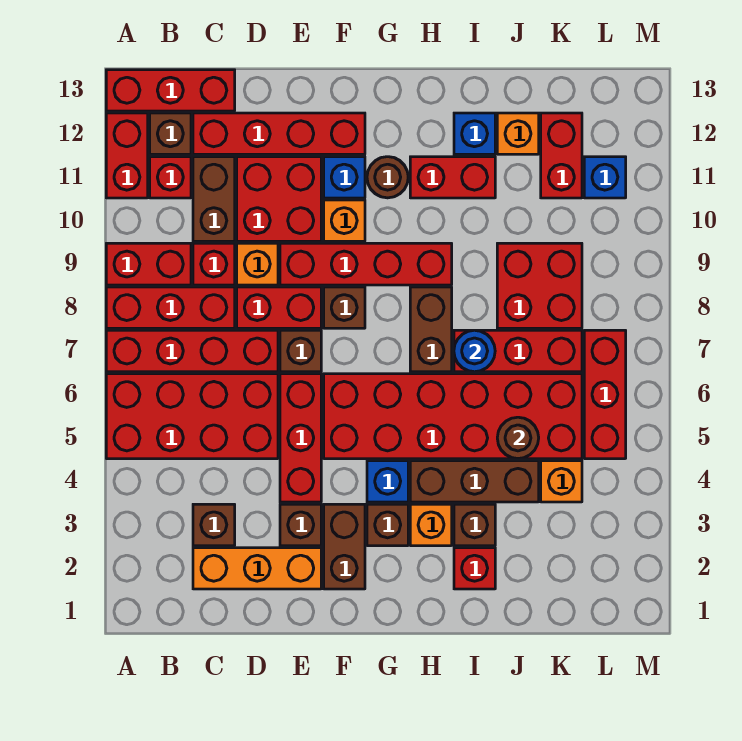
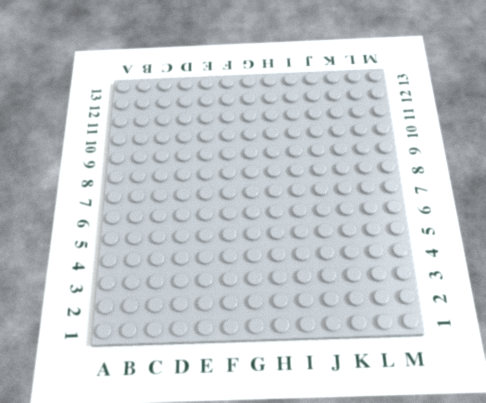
none -> red 2x4 brick [106,374,278,459]
none -> red 1x4 brick [106,330,278,372]
none -> red 1x3 brick [106,287,235,328]
none -> red 1x2 brick [106,243,191,285]

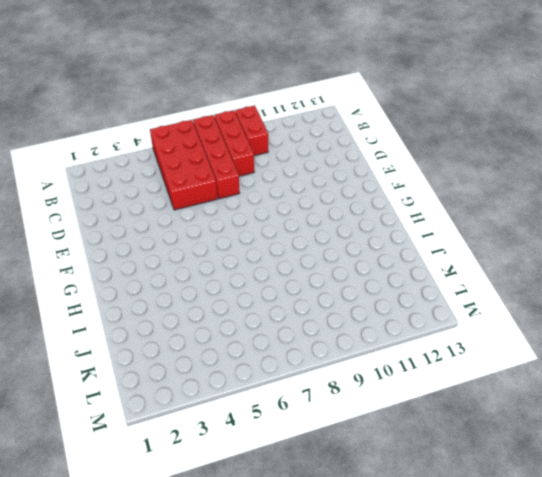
none -> red 1x2 brick [106,113,148,198]
none -> red 1x3 brick [106,70,235,111]
none -> red 1x1 brick [150,157,191,198]
none -> brown 1x1 brick [150,113,191,154]

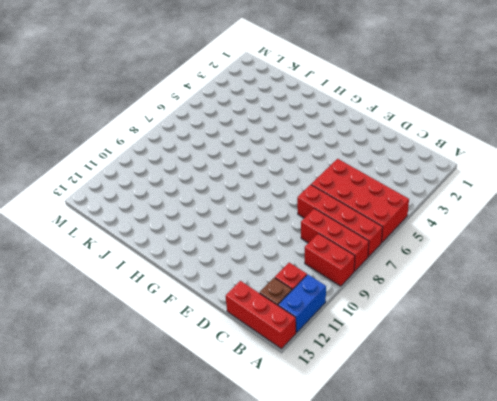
blue 1x2 brick [278,275,326,332] -> red 1x2 brick [106,113,148,198]
none -> orange 1x3 brick [193,548,321,589]
none -> brown 1x1 brick [193,504,235,546]
none -> red 1x1 brick [193,243,235,285]
none -> brown 1x2 brick [193,157,235,241]

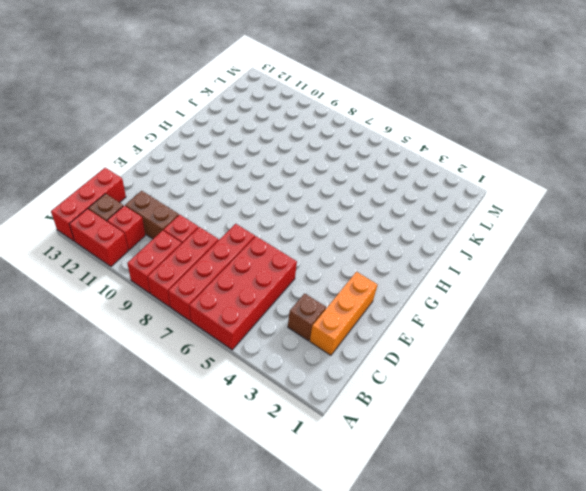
none -> red 1x4 brick [193,113,365,154]
none -> red 1x2 brick [237,287,321,328]
none -> orange 1x1 brick [237,243,278,285]
none -> red 2x2 brick [237,157,321,241]

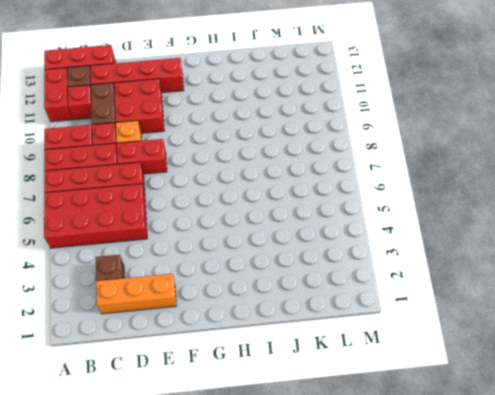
none -> brown 1x1 brick [280,504,321,546]
none -> red 1x3 brick [280,374,321,502]
none -> brown 1x1 brick [280,330,321,372]
none -> red 1x4 brick [280,243,452,285]

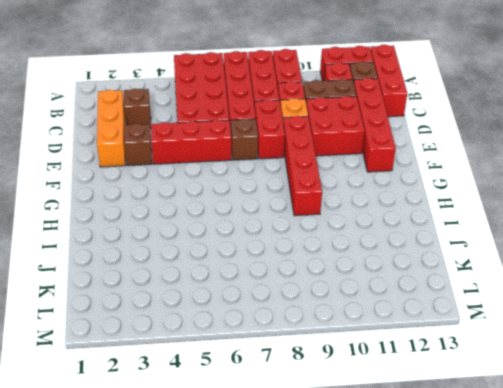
none -> brown 1x2 brick [324,504,365,589]
none -> red 2x6 brick [324,374,582,459]
none -> brown 1x1 brick [324,287,365,328]
none -> orange 1x1 brick [324,200,365,241]

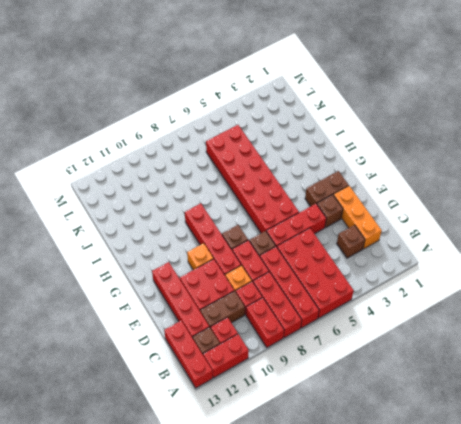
none -> blue 1x1 brick [324,157,365,198]
none -> brown 1x1 brick [367,504,408,546]
none -> blue 1x1 brick [367,461,408,502]
none -> brown 1x1 round brick [367,157,408,198]

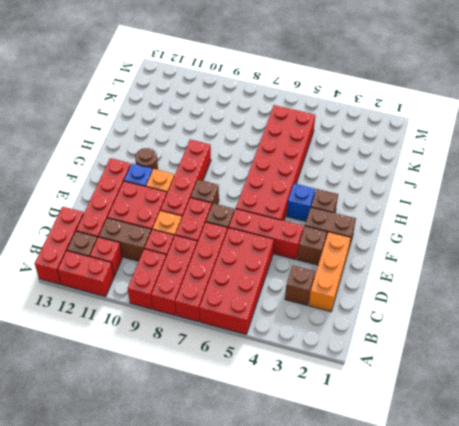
none -> orange 1x1 brick [410,504,452,546]
none -> brown 1x3 brick [410,461,539,502]
none -> brown 1x2 brick [410,287,452,372]
none -> red 1x2 brick [410,157,495,198]

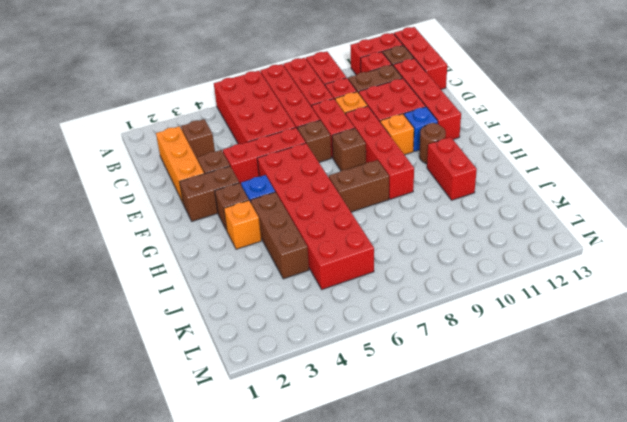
none -> red 1x1 brick [454,548,495,589]
none -> brown 1x1 brick [454,504,495,546]
none -> red 1x3 brick [454,330,582,372]
none -> blue 1x1 brick [454,113,495,154]

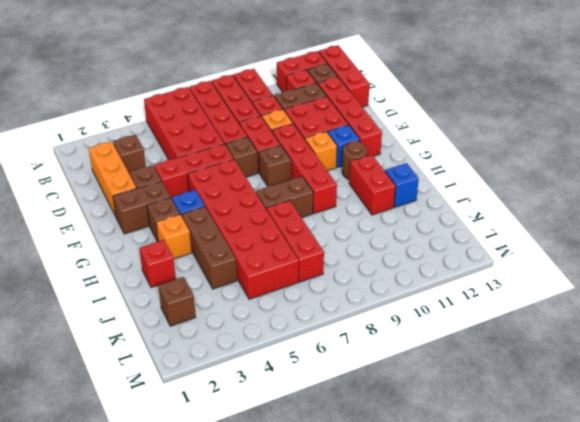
brown 1x1 brick [158,277,196,326] -> brown 1x1 brick moved to [454,504,495,546]
none -> red 2x2 brick [497,243,582,328]
none -> orange 1x1 brick [497,113,539,154]
none -> orange 1x1 brick [541,461,582,502]
none -> red 1x2 brick [541,113,582,198]

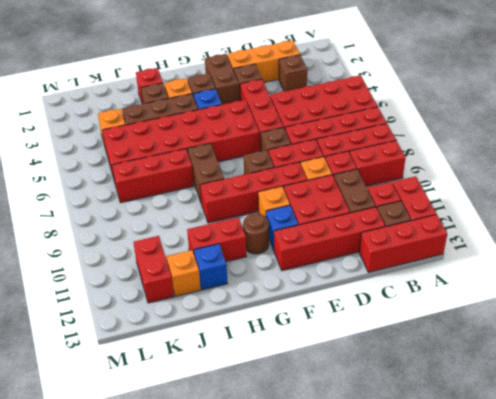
none -> red 2x2 brick [497,243,582,328]
none -> red 1x3 brick [584,330,626,459]
none -> blue 1x1 brick [584,157,626,198]
none -> blue 1x1 round brick [454,330,495,372]

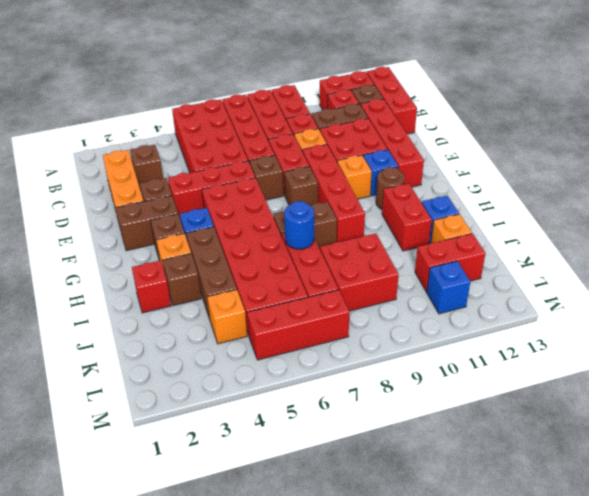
none -> brown 1x1 round brick [497,417,539,459]

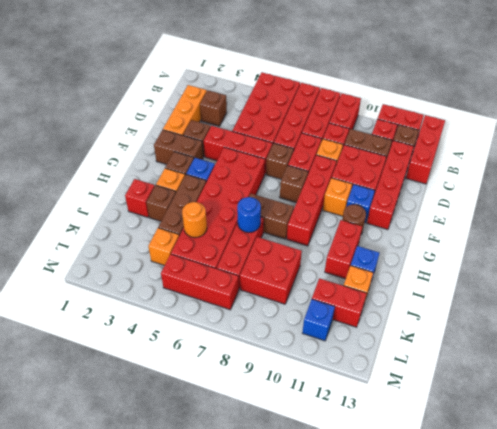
orange 1x1 round brick [182,202,207,238] -> brown 1x1 round brick [497,417,539,459]

